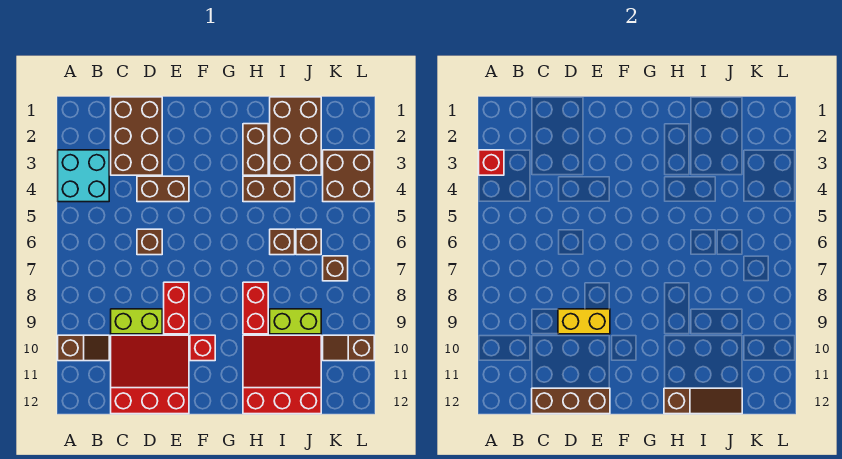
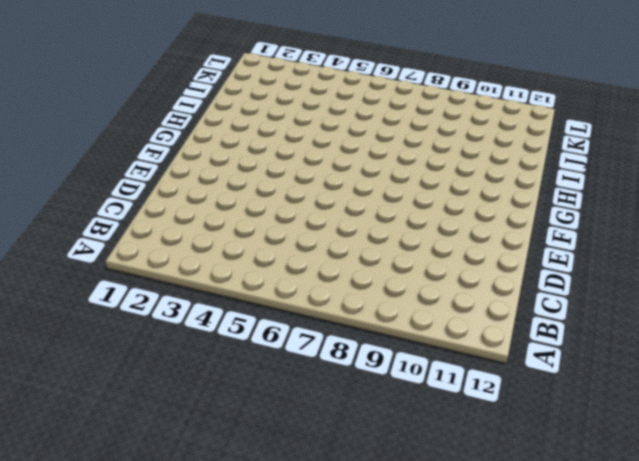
none -> cyan 2x2 brick [58,150,109,202]
none -> brown 1x2 slope [58,335,109,361]
none -> brown 2x3 brick [111,97,162,175]

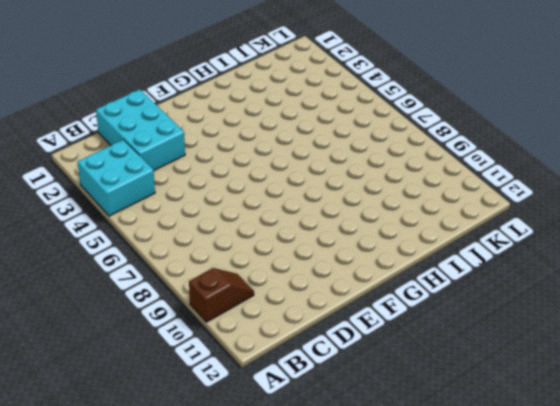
cyan 2x3 brick [96,89,185,170] -> brown 2x3 brick [111,97,162,175]
none -> lime 1x2 brick [111,309,162,334]
none -> red 3x3 slope [111,335,189,414]
none -> brown 1x2 brick [137,176,189,202]

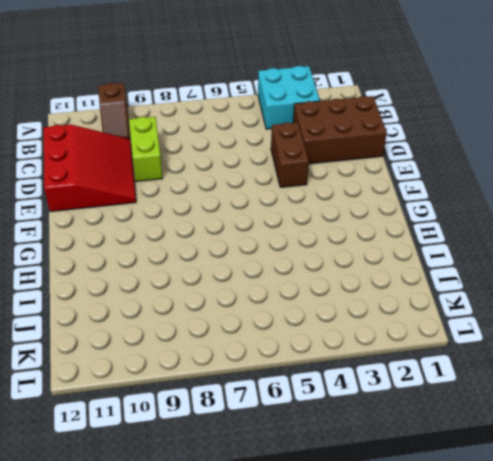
none -> brown 1x1 brick [137,229,162,255]
none -> red 1x2 brick [164,282,189,334]
none -> red 1x1 brick [190,335,215,361]

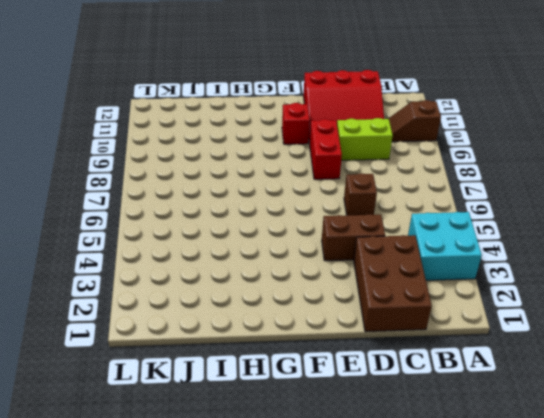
none -> brown 1x2 brick [243,124,268,175]
none -> brown 1x2 brick [243,176,295,202]
none -> red 1x2 brick [243,282,268,334]

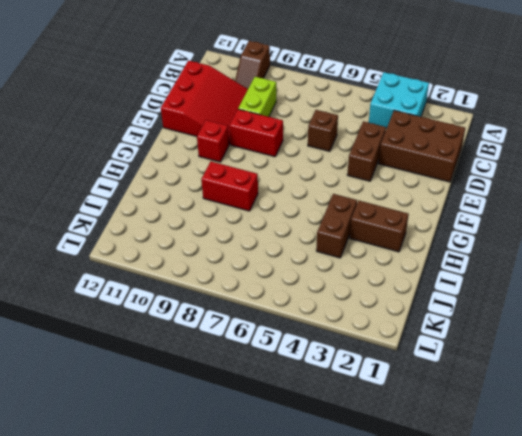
none -> red 3x3 slope [243,335,321,414]
none -> brown 2x3 brick [270,97,321,175]
none -> brown 1x1 brick [270,229,295,255]

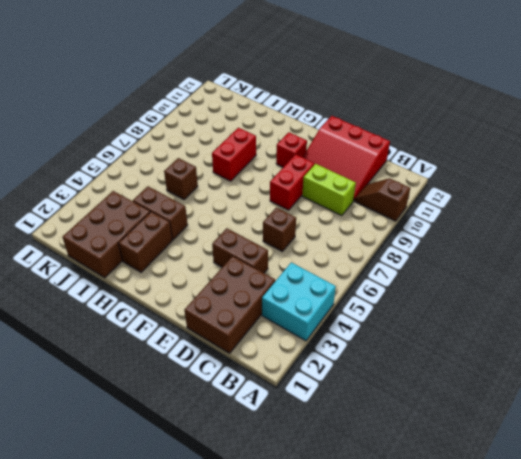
none -> red 3x3 slope [243,335,321,414]
none -> lime 1x2 brick [270,309,321,334]
none -> brown 1x1 brick [296,229,321,255]

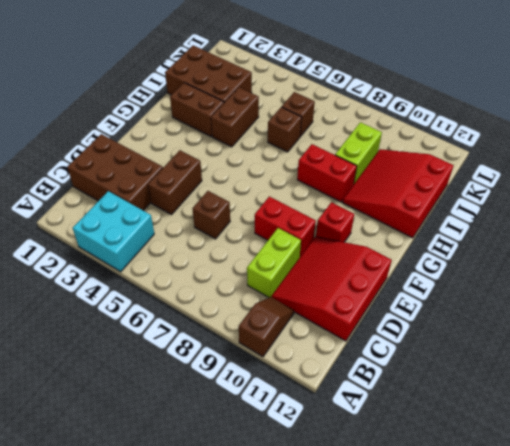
none -> brown 2x2 brick [323,150,374,202]
none -> brown 1x1 brick [323,256,348,281]
none -> brown 1x2 slope [323,335,374,361]

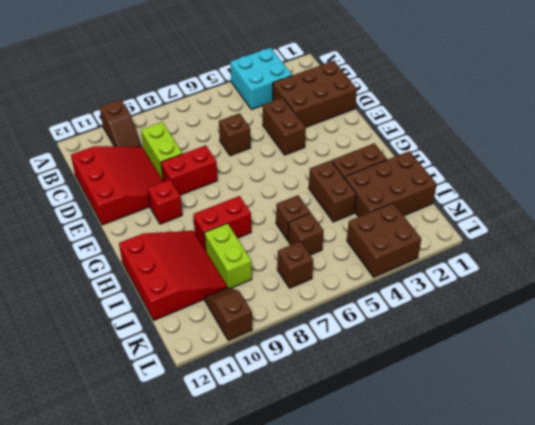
none -> red 1x1 brick [479,150,504,175]
none -> brown 1x3 brick [532,388,610,414]
none -> yellow 1x2 brick [558,309,610,334]

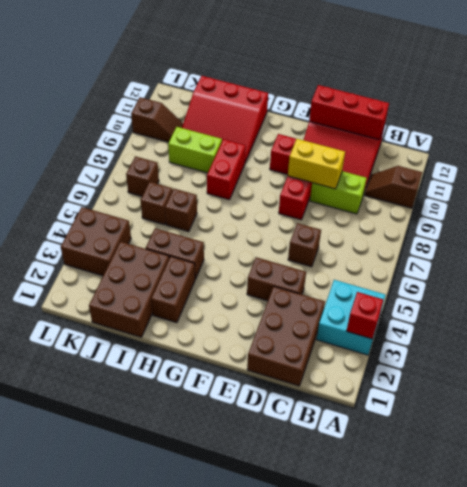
red 1x3 brick [309,85,389,140] -> brown 1x3 brick [532,388,610,414]
none -> brown 1x3 slope [664,388,742,414]

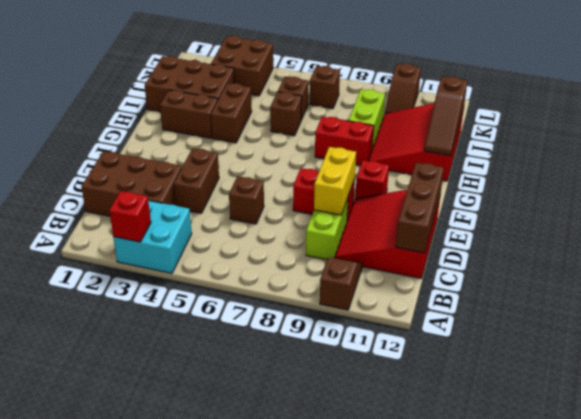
brown 1x3 slope [424,77,467,156] -> brown 1x3 slope turned to [664,388,742,414]

